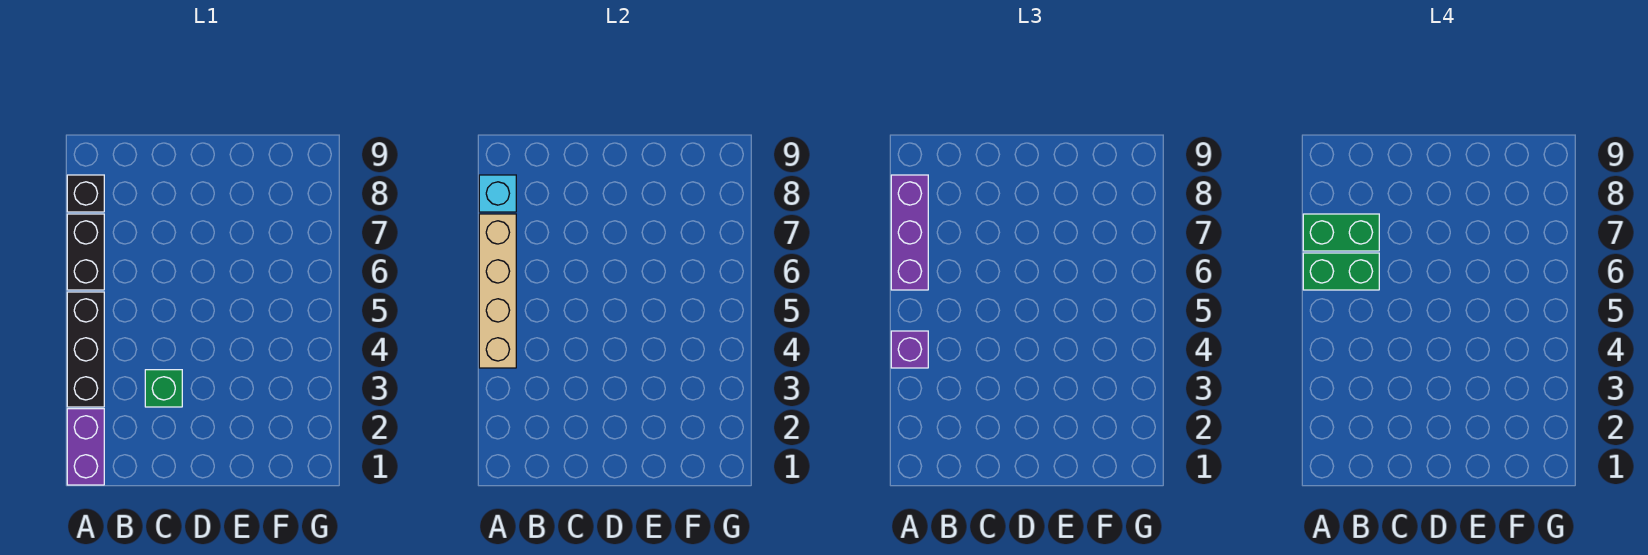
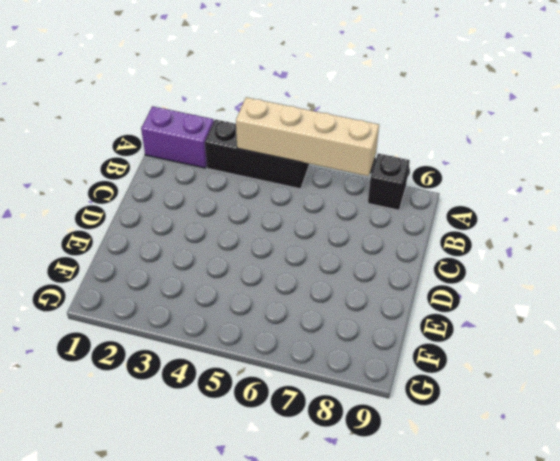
none -> black 1x2 brick [67,214,104,290]
none -> green 1x1 brick [145,370,182,407]

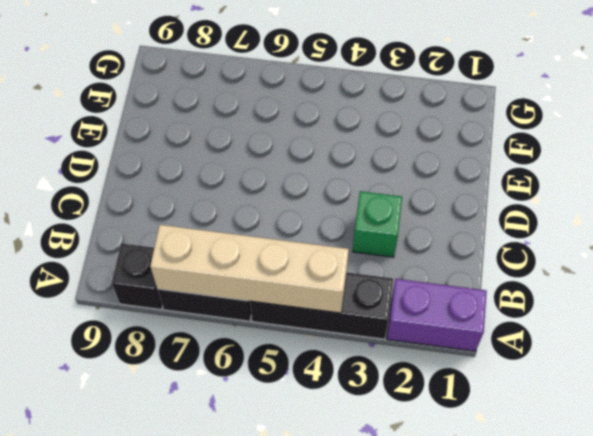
none -> cyan 1x1 brick [479,175,516,212]
none -> purple 1x1 brick [891,331,928,368]

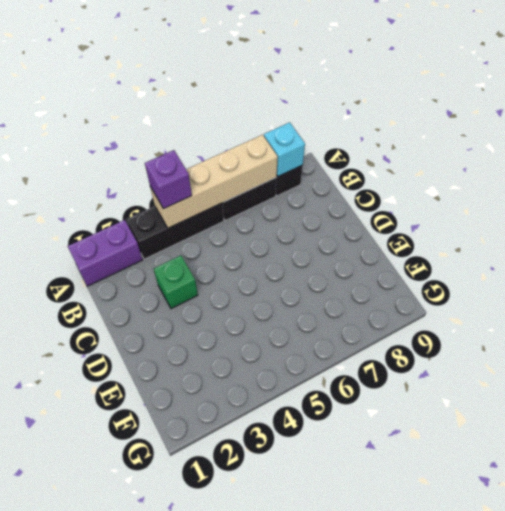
none -> purple 1x3 brick [891,175,928,290]
none -> green 1x2 brick [1303,253,1379,290]

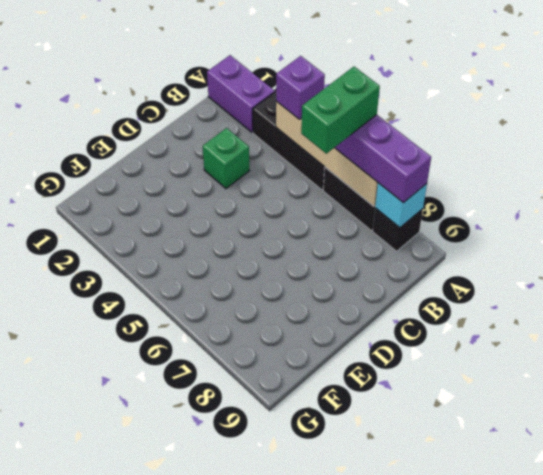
none -> green 1x2 brick [1303,214,1379,251]

